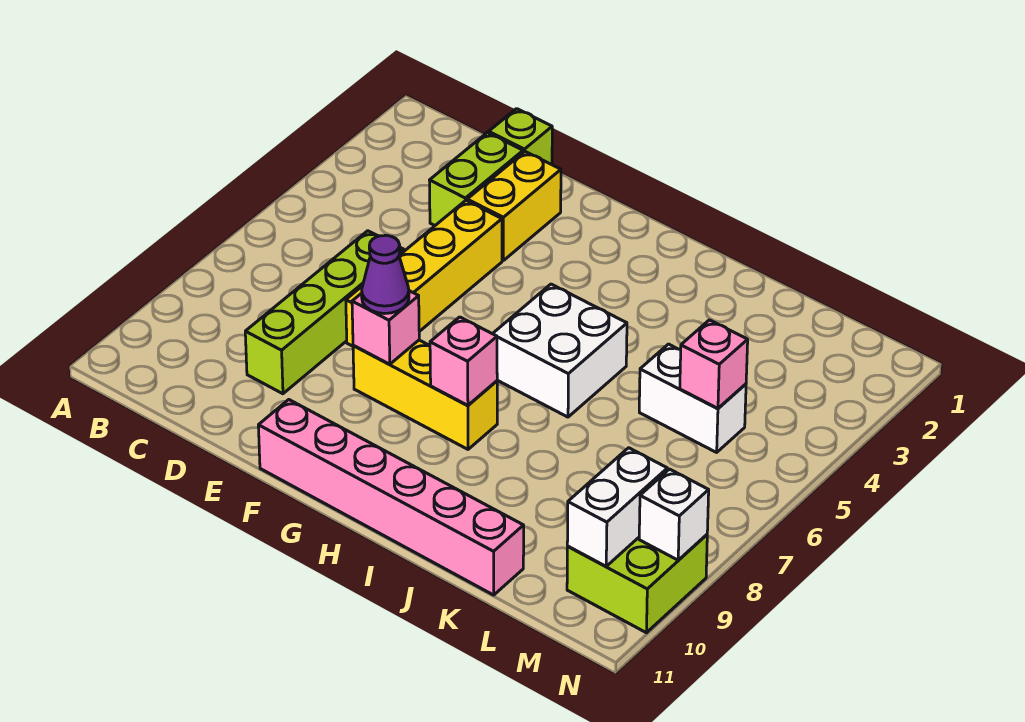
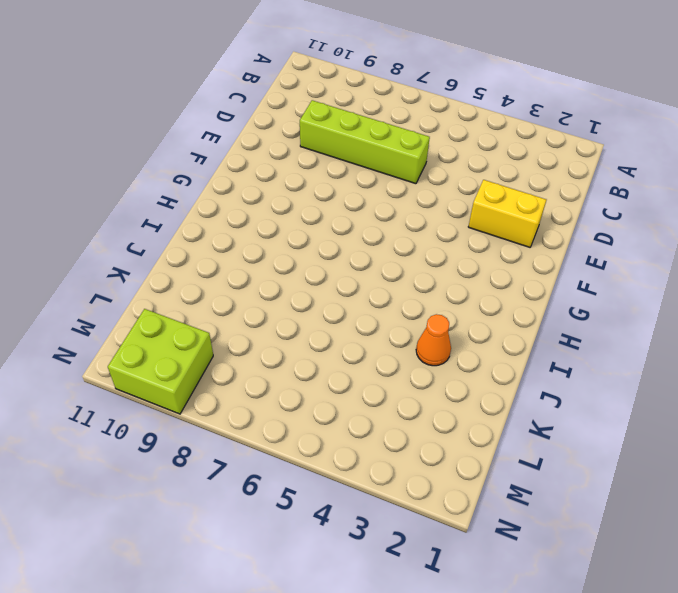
orange 1x1 cone [416,314,451,366] -> none
none -> lime 1x1 brick [489,109,552,165]
none -> lime 1x2 brick [430,133,523,226]
none -> yellow 1x4 brick [346,200,502,346]

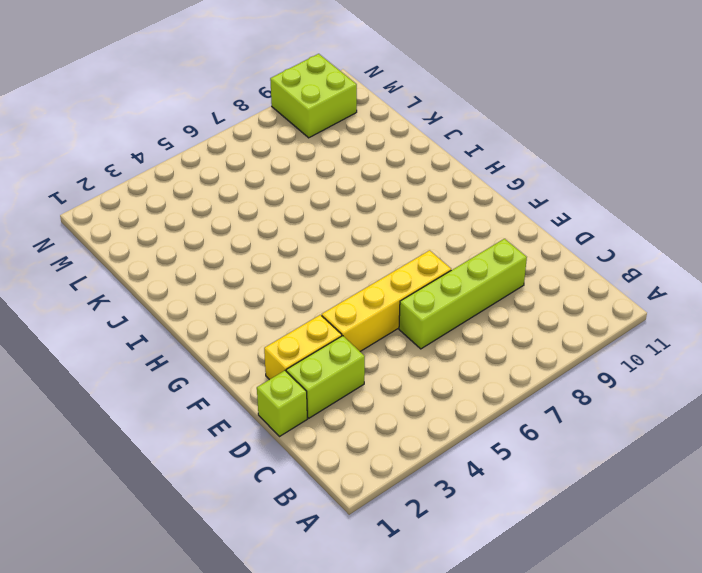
none -> yellow 1x3 brick [353,340,497,449]
none -> pink 1x6 brick [258,400,524,595]
none -> white 2x2 brick [493,284,627,417]

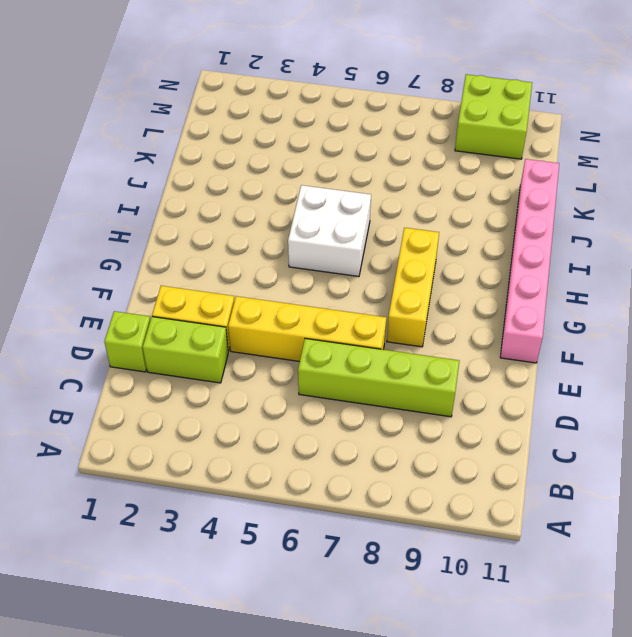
none -> white 1x2 brick [639,344,746,452]
none -> pink 1x1 brick [352,291,419,364]
none -> pink 1x1 brick [430,317,497,405]

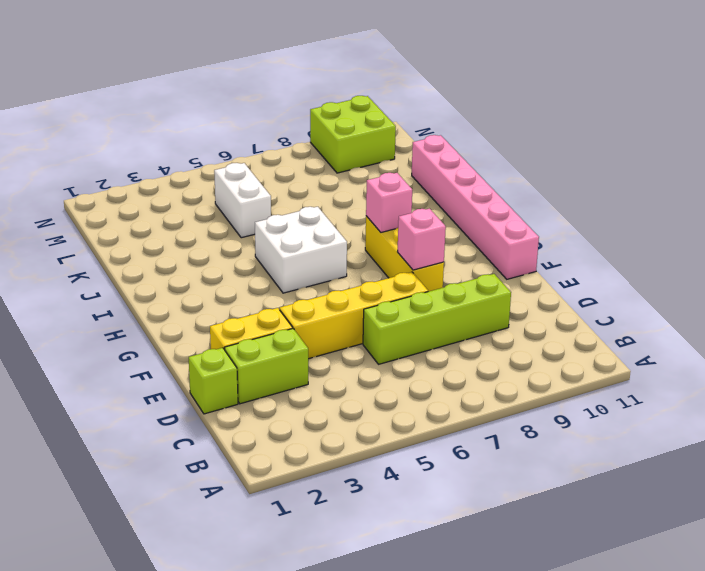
none -> pink 1x1 brick [680,320,748,408]
none -> white 1x2 brick [567,448,667,566]
none -> white 1x1 brick [639,469,709,560]

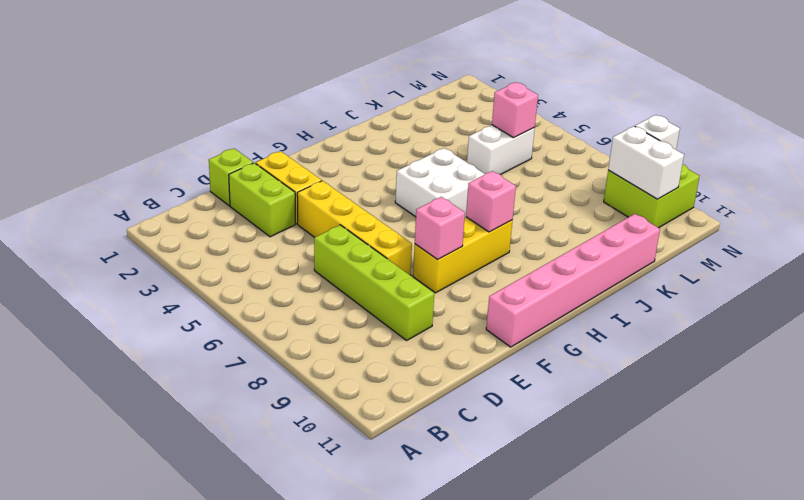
none -> purple 1x1 cone [362,235,409,314]

